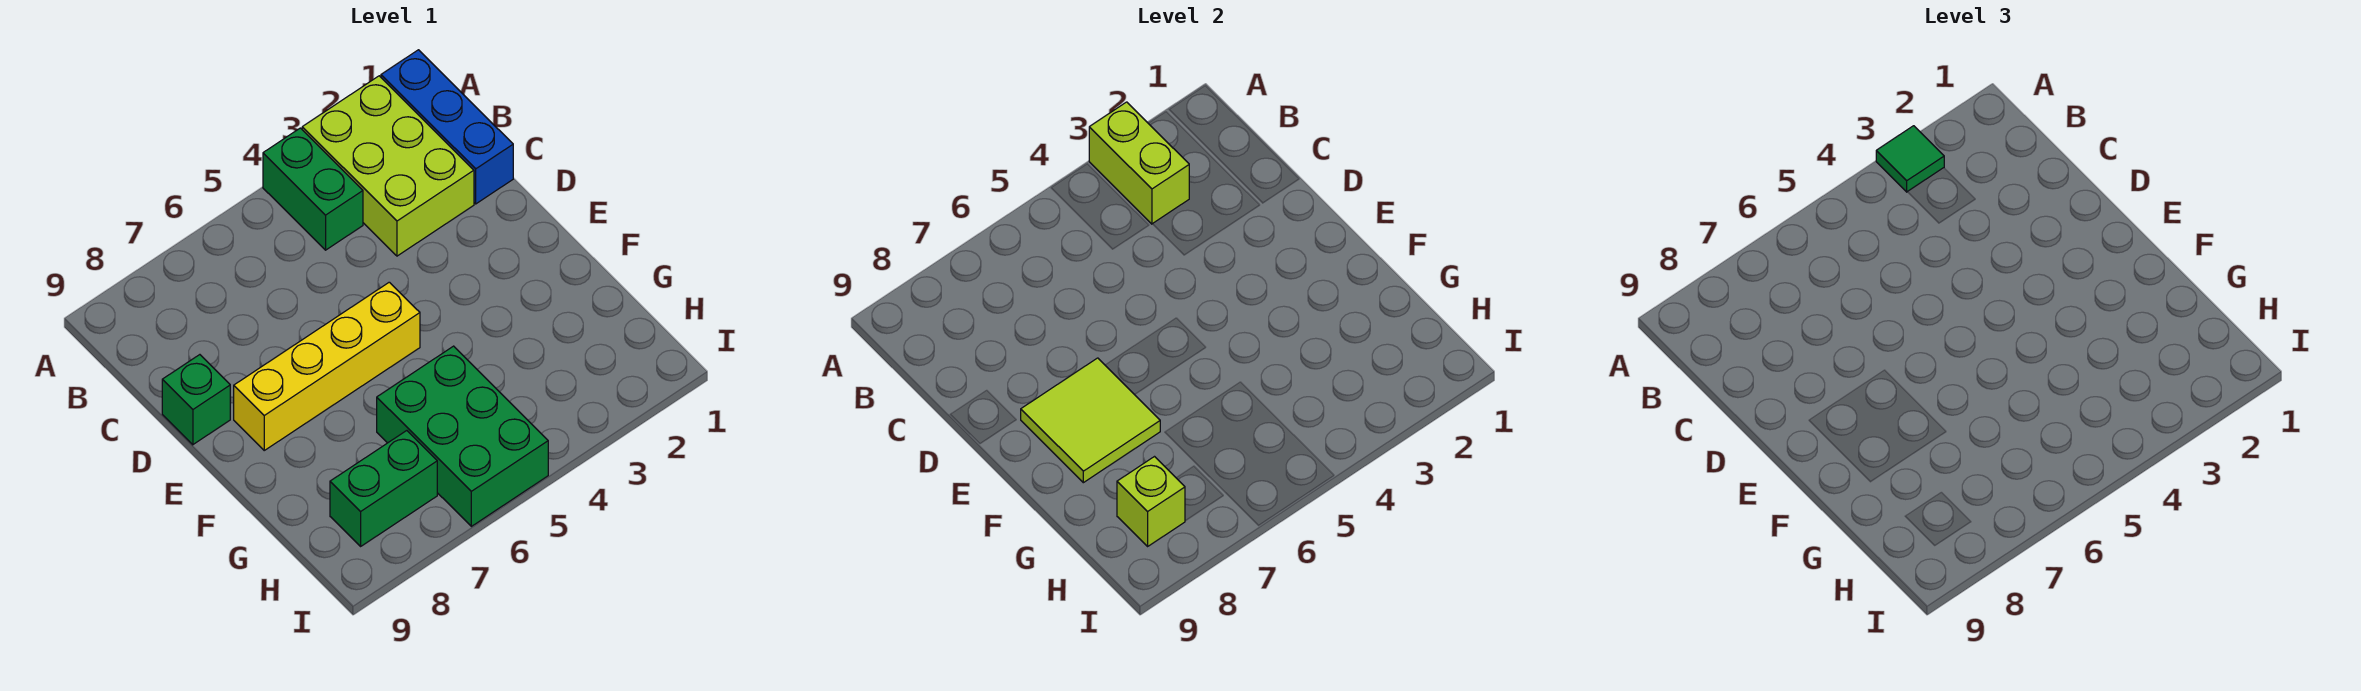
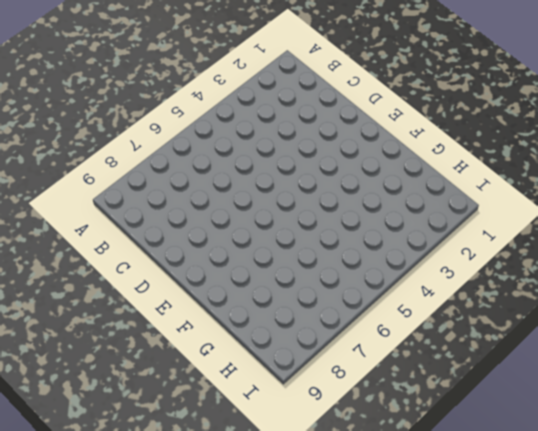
none -> blue 1x3 brick [381,50,513,204]
none -> lime 2x3 brick [302,76,474,256]

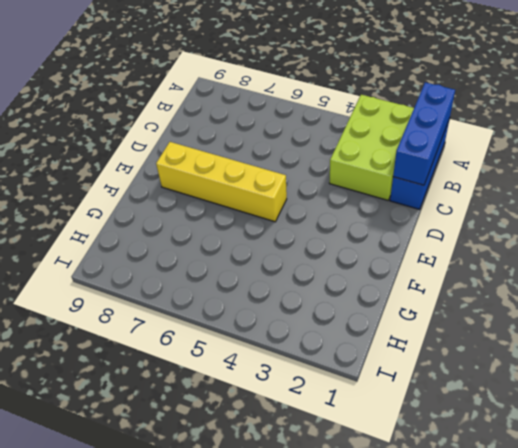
blue 1x3 brick [393,82,455,185] -> none
none -> green 1x2 brick [263,128,363,250]
none -> green 1x1 brick [162,355,230,445]

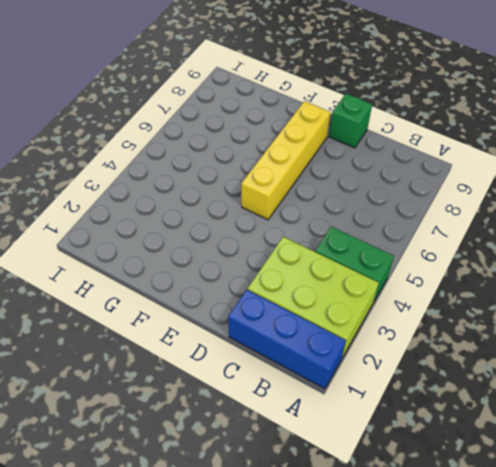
none -> green 2x3 brick [377,346,548,526]
none -> green 1x2 brick [330,431,437,546]

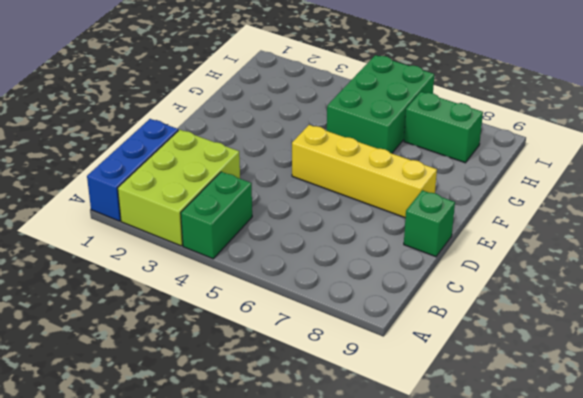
none -> lime 1x2 brick [1089,102,1189,224]
none -> lime 2x2 tile [1021,358,1160,483]

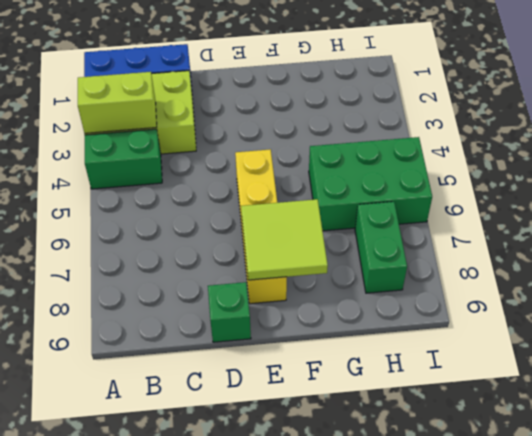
none -> lime 1x1 brick [1117,457,1185,546]
none -> green 1x1 tile [1876,126,1944,192]

